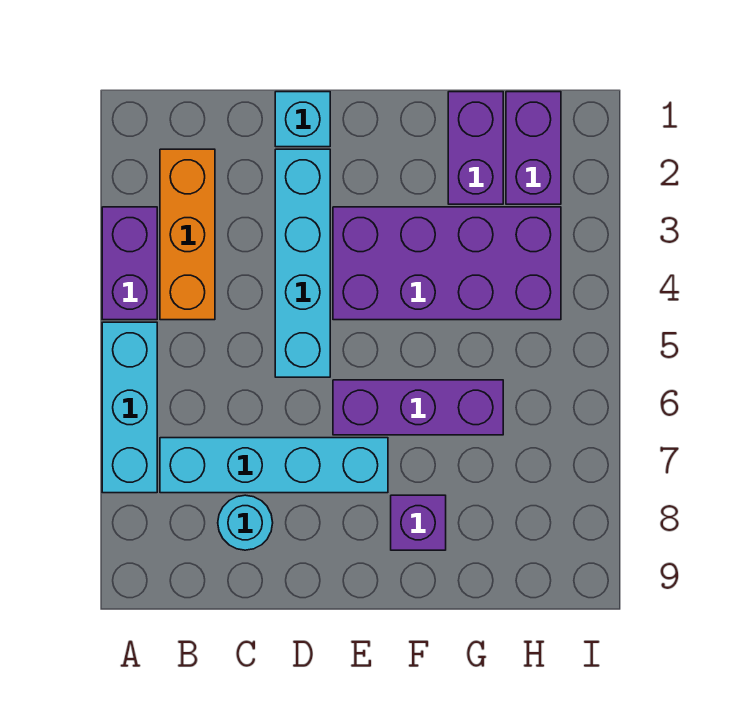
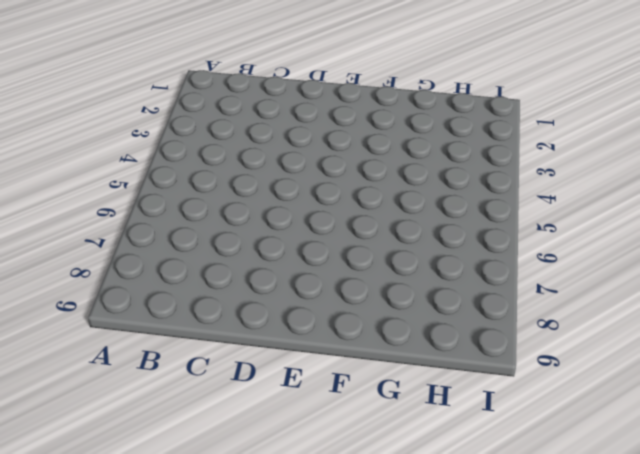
none -> purple 1x2 brick [102,207,157,320]
none -> cyan 1x3 brick [102,322,157,493]
none -> orange 1x3 brick [160,149,215,320]

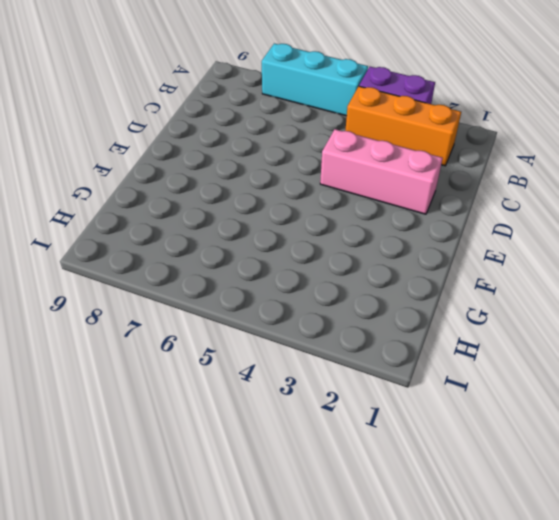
pink 1x3 brick [320,129,443,214] -> cyan 1x4 brick [275,149,330,377]
none -> cyan 1x4 brick [160,438,388,493]
none -> cyan 1x1 round brick [218,495,273,550]
none -> cyan 1x1 brick [275,92,330,147]

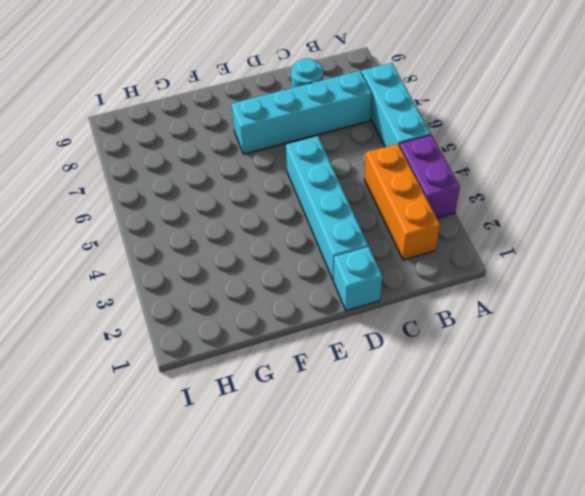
none -> purple 2x4 brick [333,207,561,320]
none -> purple 1x3 brick [333,380,503,435]
none -> purple 1x1 brick [391,495,446,550]

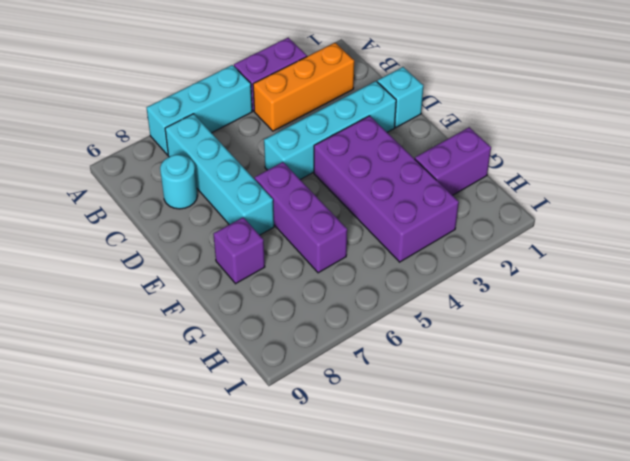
none -> purple 1x2 brick [506,92,561,204]

